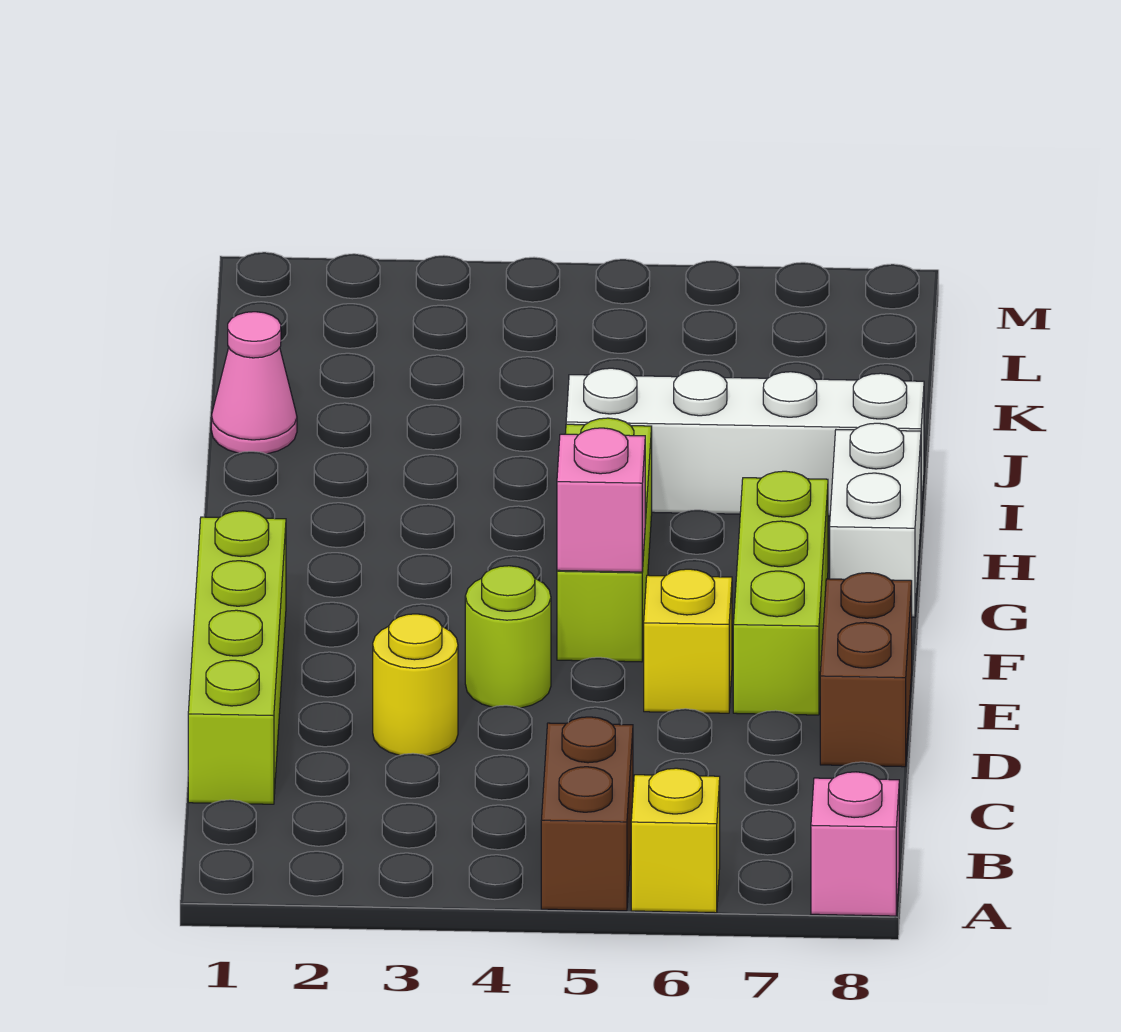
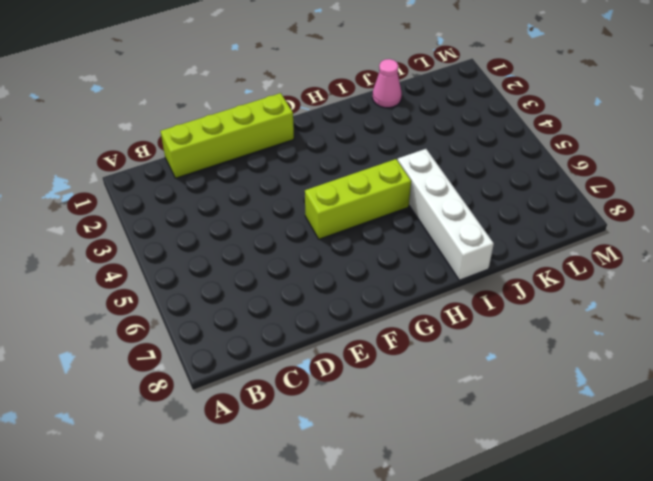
none -> brown 1x2 brick [541,717,633,911]
none -> yellow 1x1 brick [631,768,720,913]
none -> pink 1x1 brick [811,772,899,916]

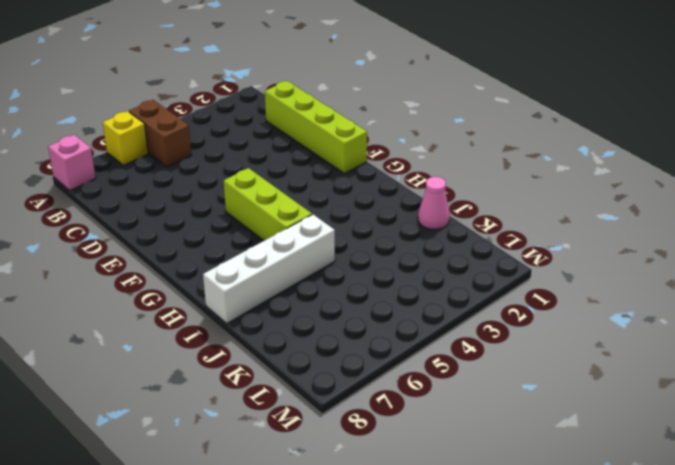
none -> yellow 1x1 round brick [373,614,458,756]
none -> brown 1x2 brick [820,573,912,767]
none -> lime 1x1 round brick [465,566,551,708]

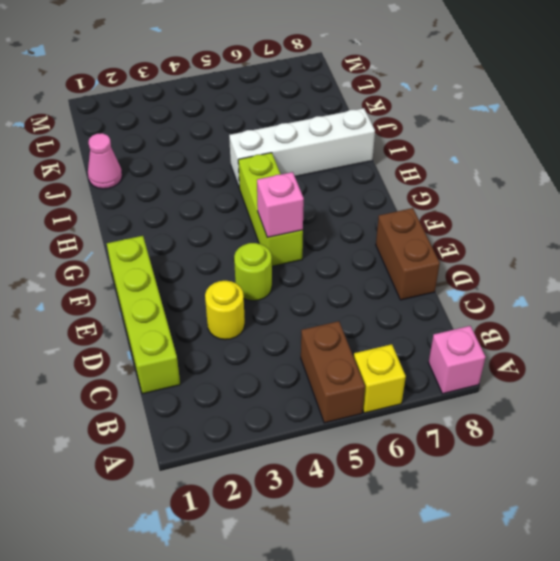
none -> yellow 1x1 brick [644,569,732,713]
none -> lime 1x3 brick [733,471,828,715]
none -> white 1x2 brick [830,423,921,617]

